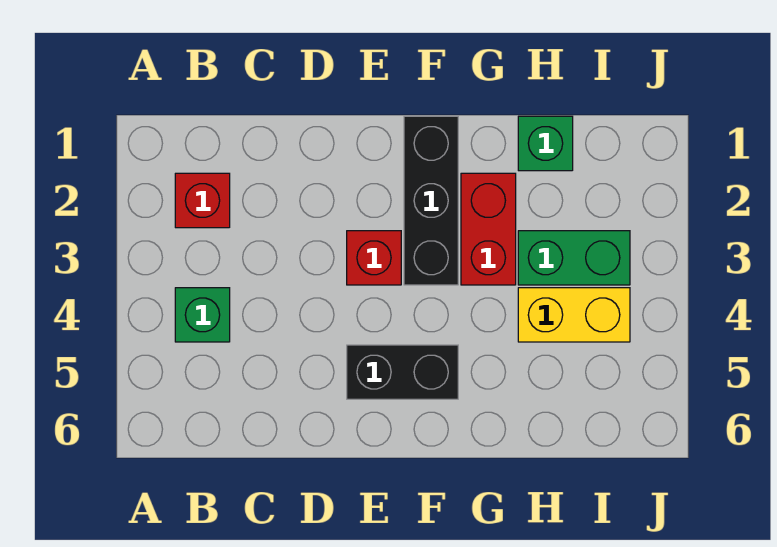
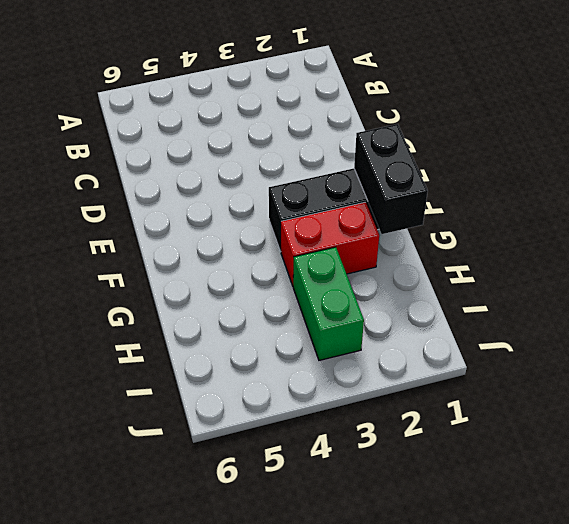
black 1x2 brick [354,124,428,234] -> black 1x2 brick moved to [347,345,458,399]
none -> red 1x1 brick [175,173,230,228]
none -> green 1x1 brick [175,288,230,342]

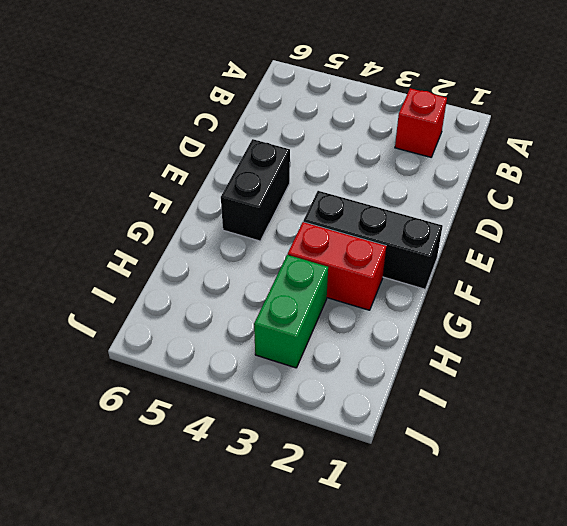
none -> green 1x1 brick [175,288,230,342]
none -> red 1x1 brick [347,231,401,285]

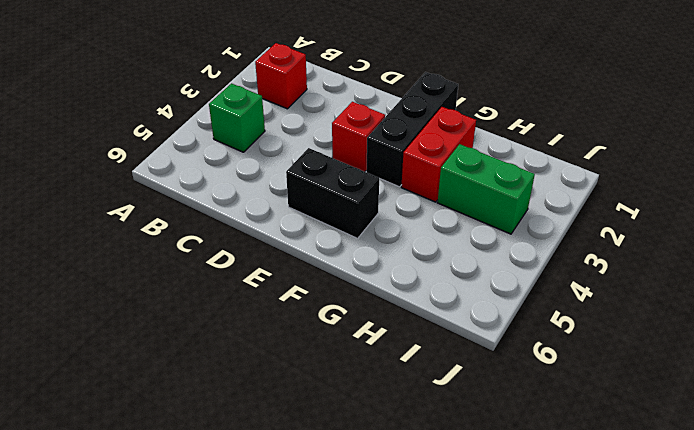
none -> green 1x1 brick [518,116,573,171]
none -> yellow 1x2 brick [518,288,630,342]

